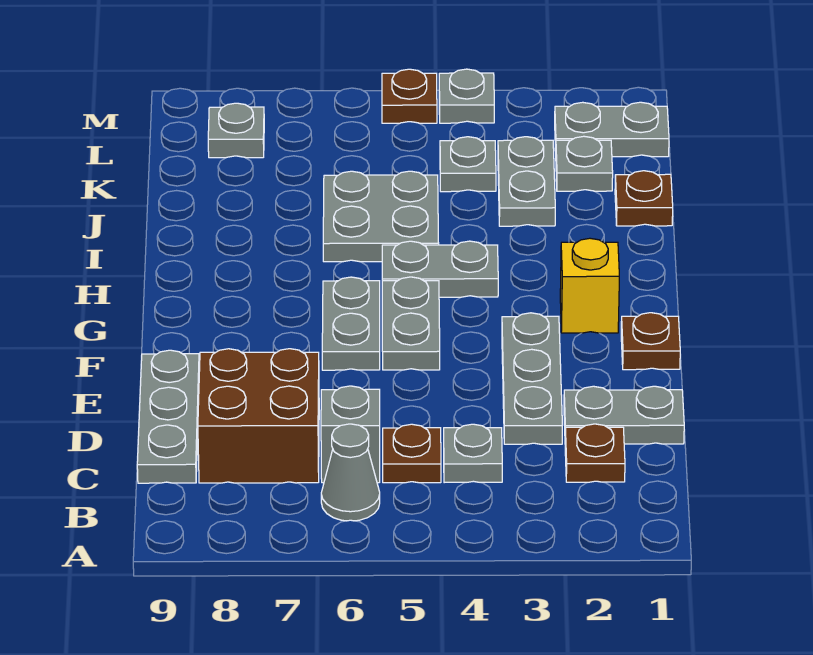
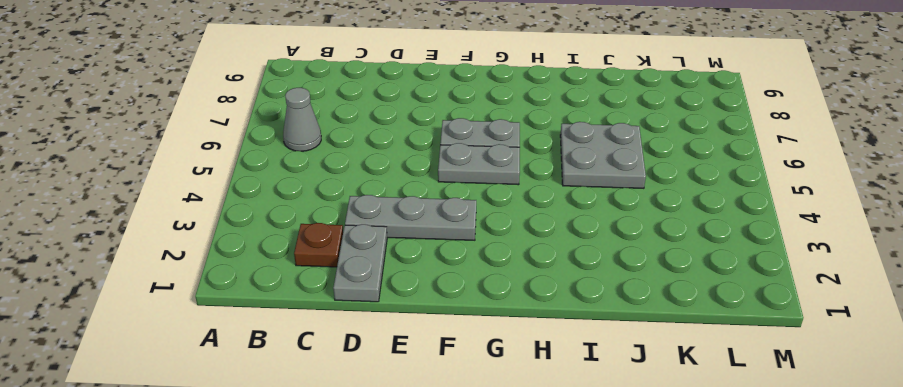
none -> grey 1x1 plate [444,424,502,483]
none -> brown 1x1 plate [383,424,441,483]
none -> grey 1x1 brick [321,386,380,483]

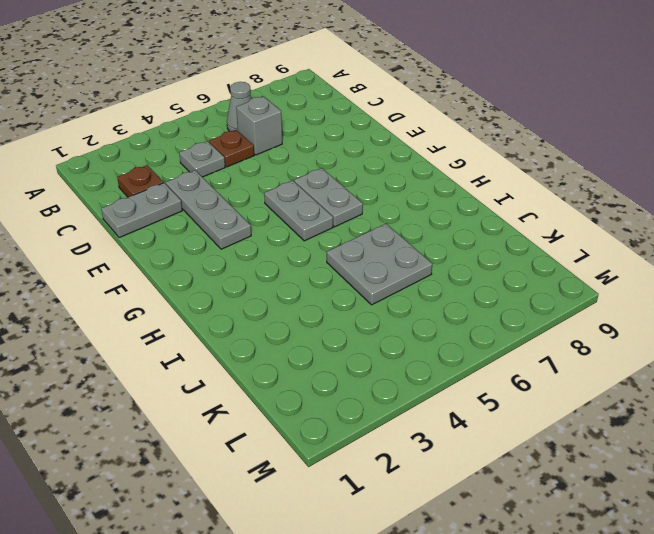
none -> brown 2x2 brick [198,349,319,483]
none -> grey 1x3 plate [137,350,199,483]
none -> brown 1x1 plate [621,313,680,370]

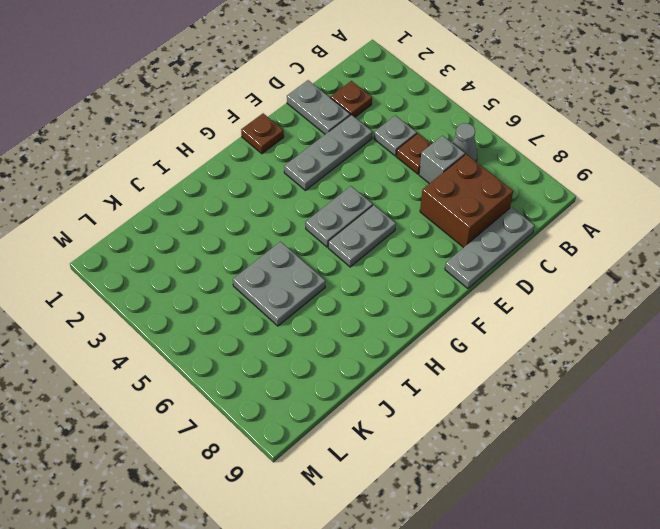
none -> yellow 1x1 brick [560,238,619,333]
none -> grey 1x2 plate [382,241,498,297]
none -> brown 1x1 plate [615,171,673,226]

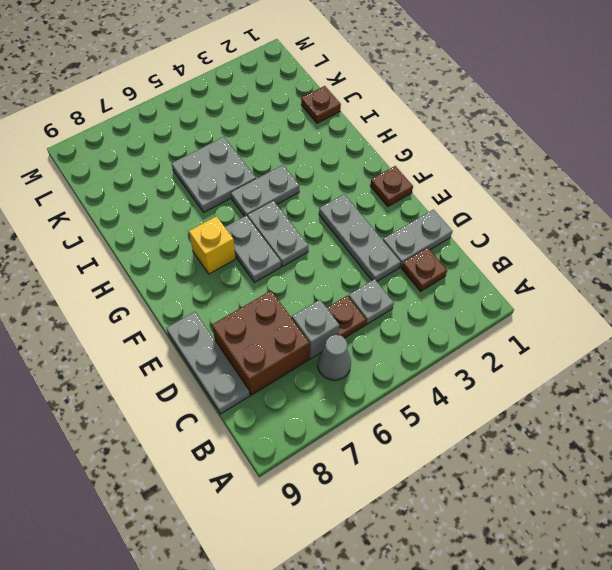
yellow 1x1 brick [189,216,236,274] -> yellow 1x1 brick moved to [560,238,619,333]
none -> grey 1x2 plate [498,137,555,226]
none -> grey 1x1 plate [556,136,613,191]
none -> grey 1x1 plate [440,137,496,192]

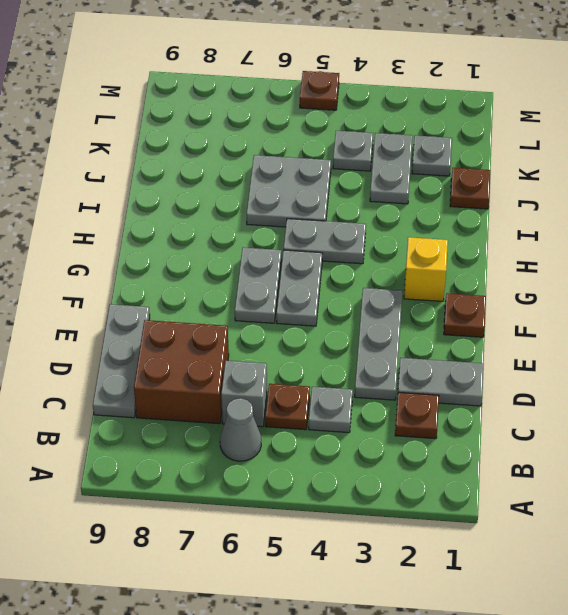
none -> grey 1x2 plate [555,102,669,157]
none -> grey 1x1 plate [208,103,264,158]
none -> grey 1x1 plate [439,69,494,123]

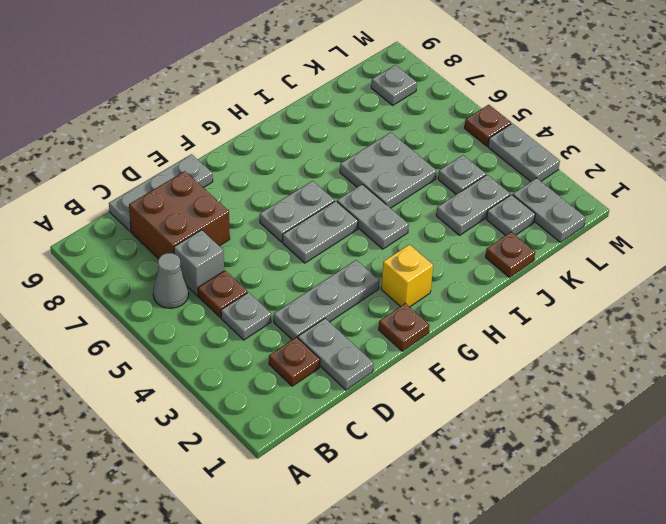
grey 1x2 plate [488,123,560,182] -> grey 1x1 plate [439,69,494,123]

